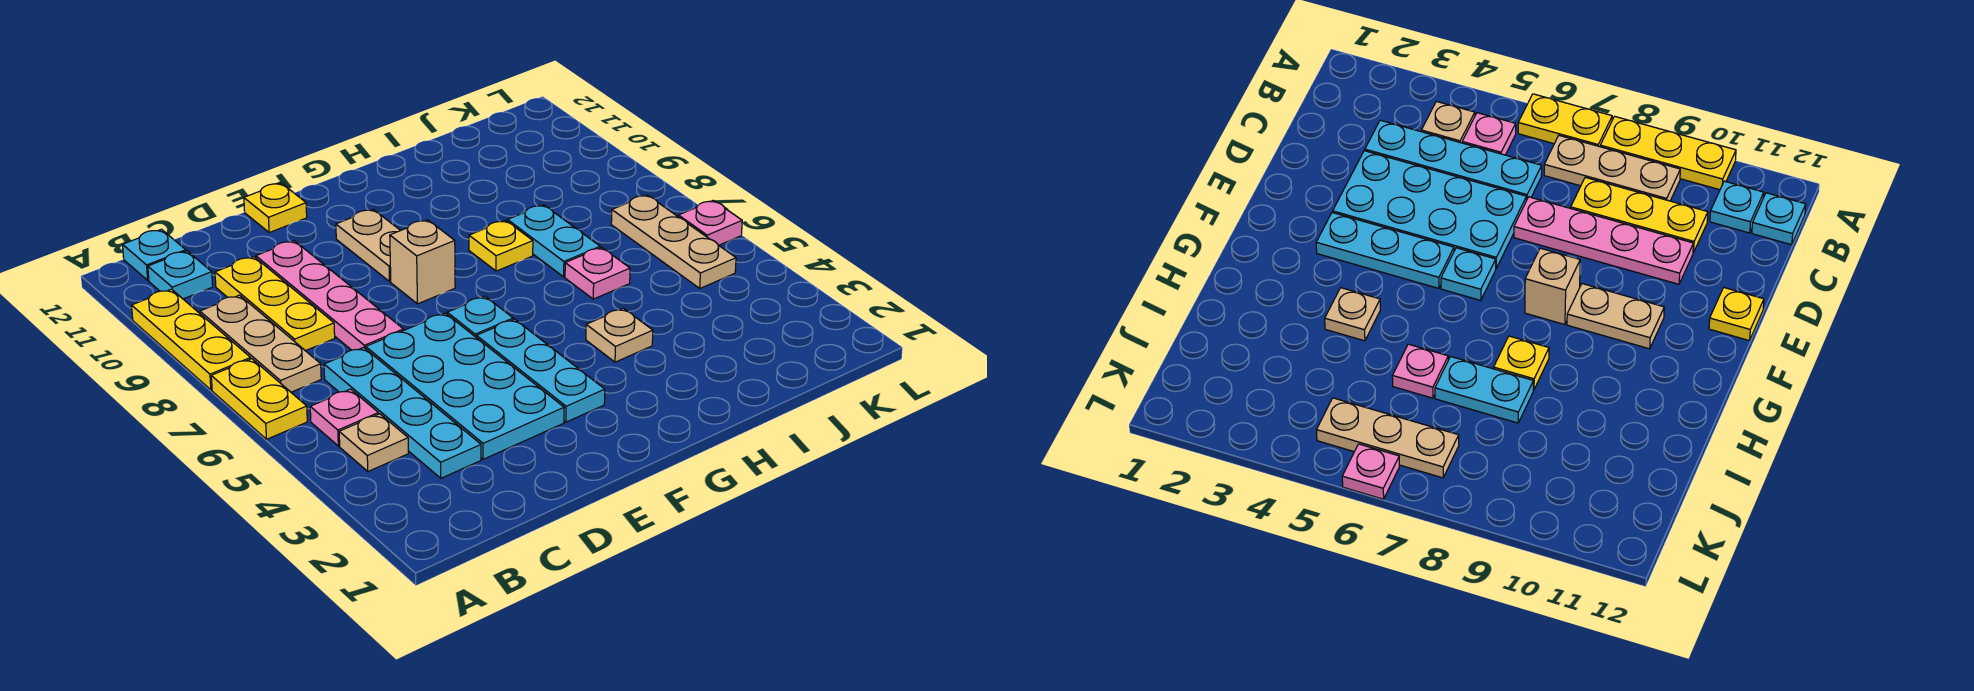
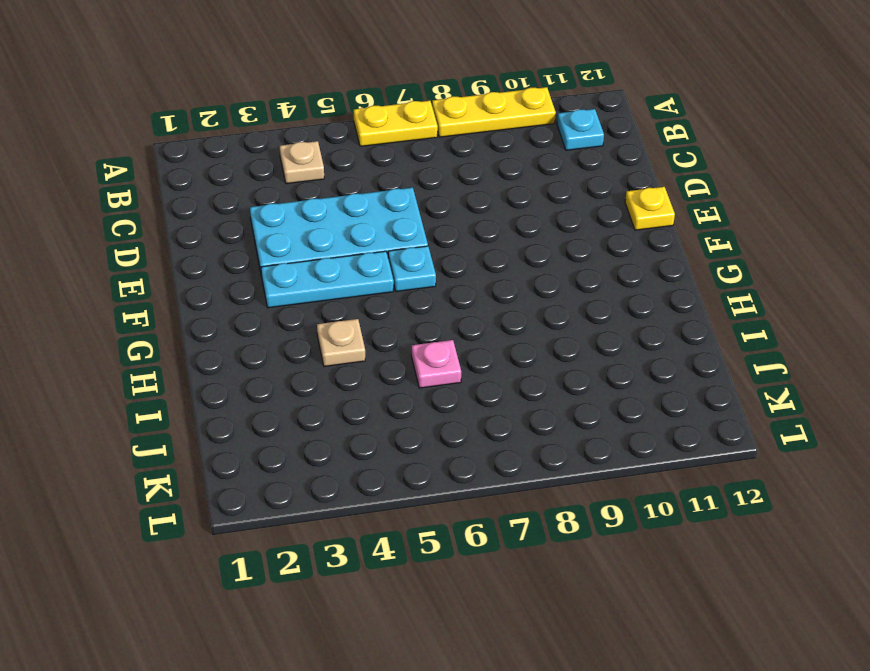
none -> pink 1x1 plate [310,389,378,446]
none -> tan 1x3 plate [200,295,321,392]
none -> cyan 1x1 plate [123,229,186,280]

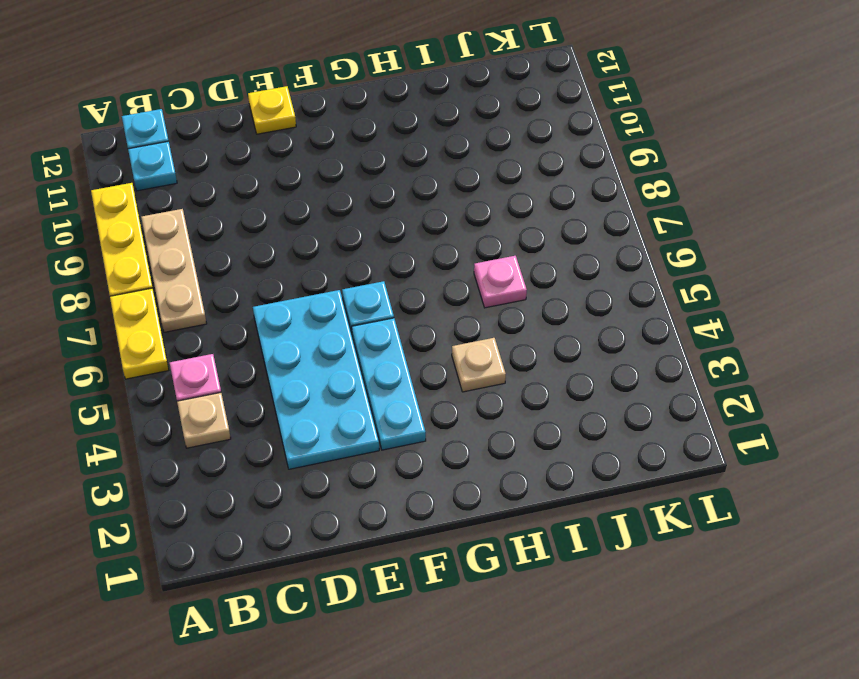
none -> cyan 1x4 plate [324,347,481,478]
none -> yellow 1x3 plate [215,257,335,351]
none -> pink 1x4 plate [256,241,403,350]

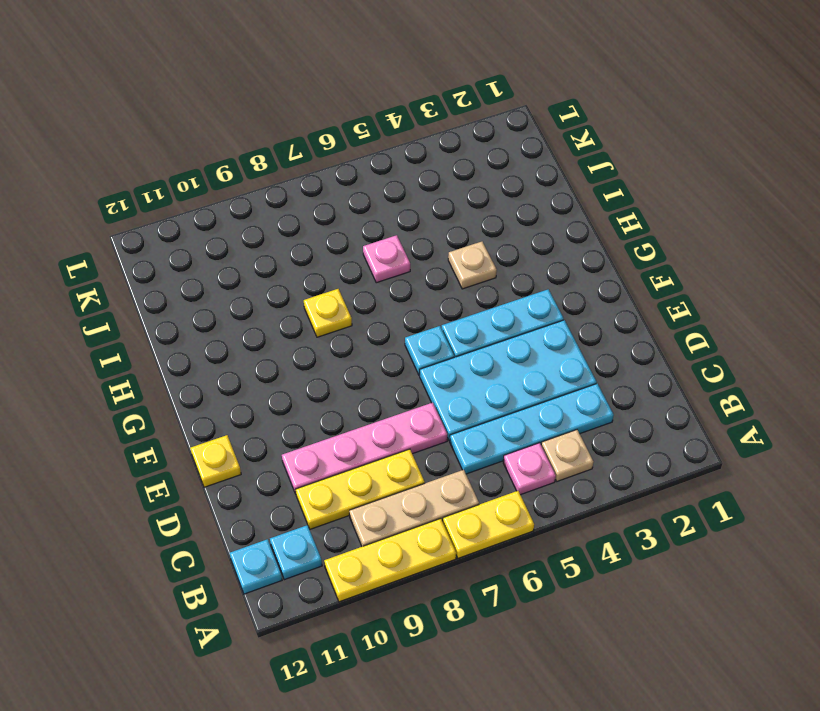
none -> tan 1x1 brick [390,220,455,304]
none -> tan 1x2 plate [336,209,401,282]
none -> cyan 1x2 plate [507,205,600,277]

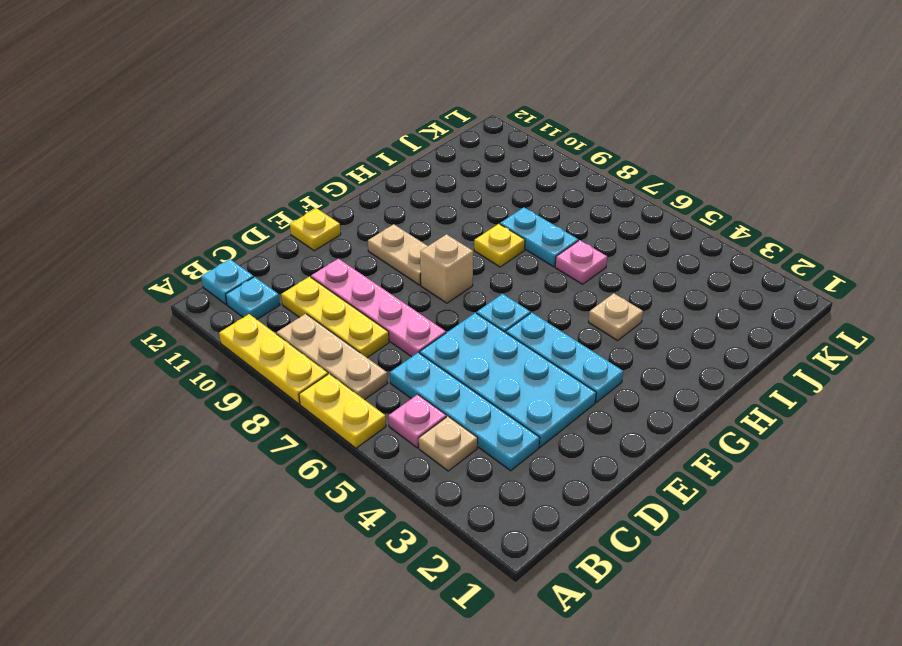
none -> tan 1x3 plate [611,195,736,288]
none -> pink 1x1 plate [678,200,742,245]

